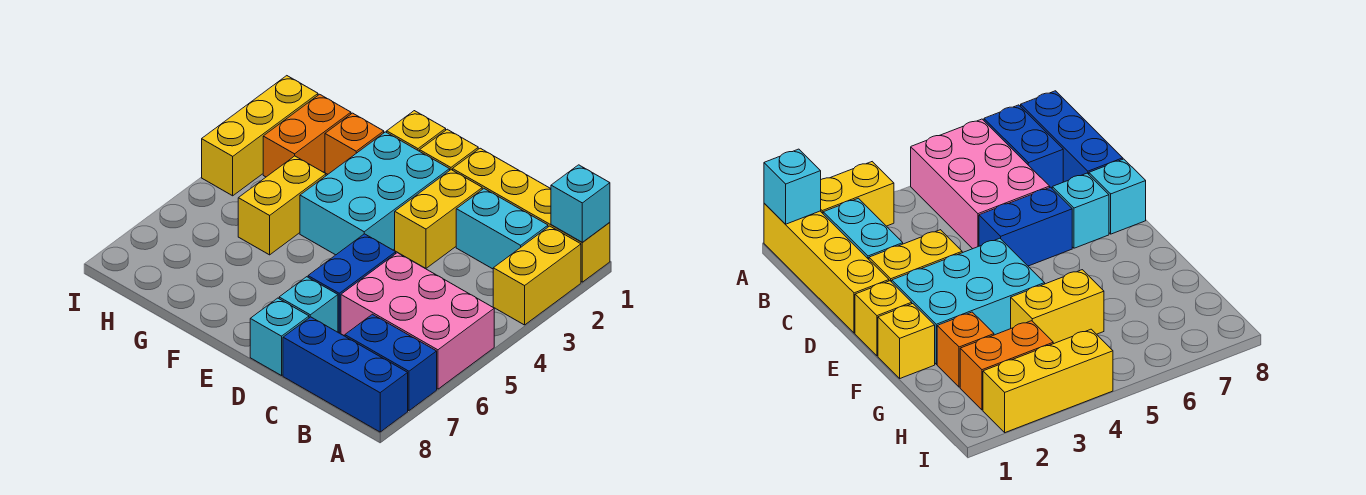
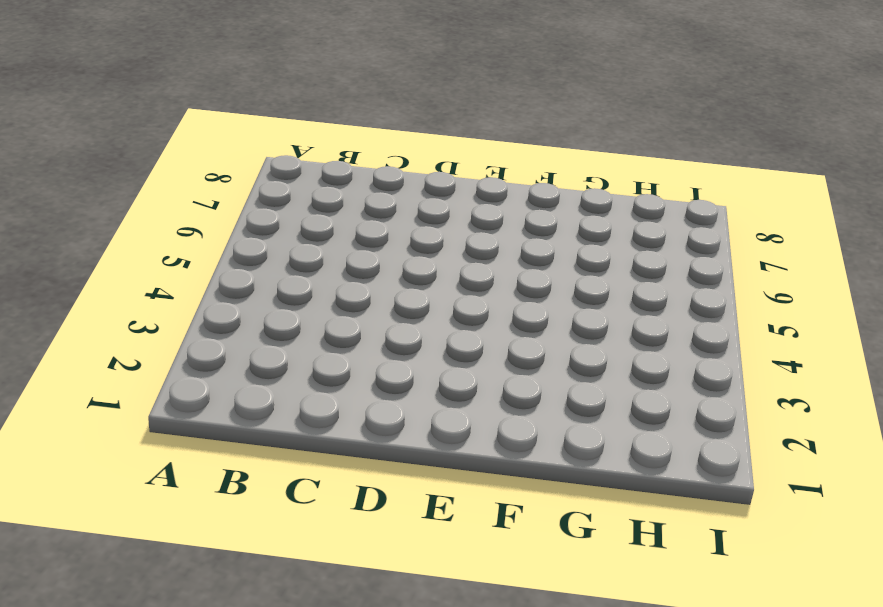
none -> yellow 1x4 brick [453,148,610,282]
none -> yellow 1x2 brick [493,226,581,325]
none -> pink 2x3 brick [341,253,494,389]

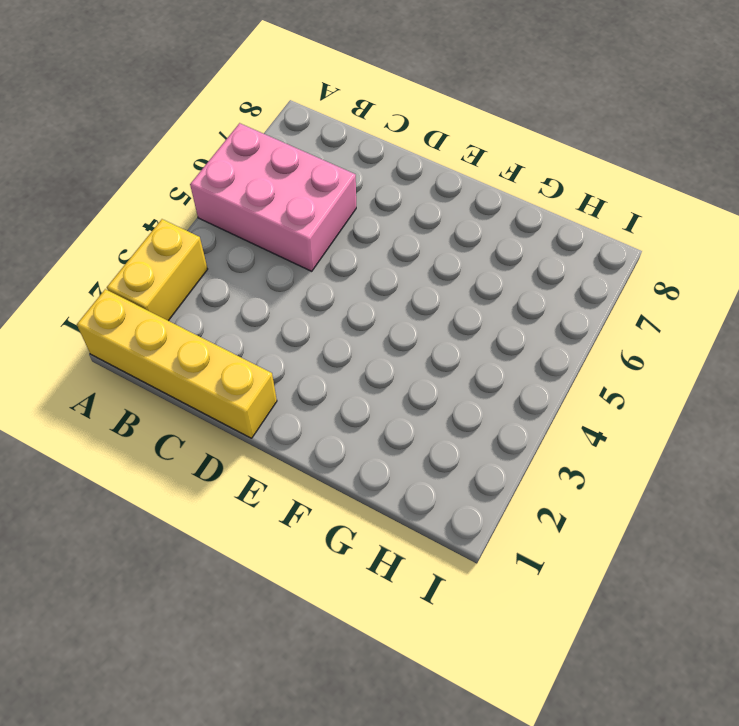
none -> blue 1x2 brick [345,314,437,411]
none -> blue 1x3 brick [283,317,408,432]
none -> cyan 1x2 brick [456,189,548,269]

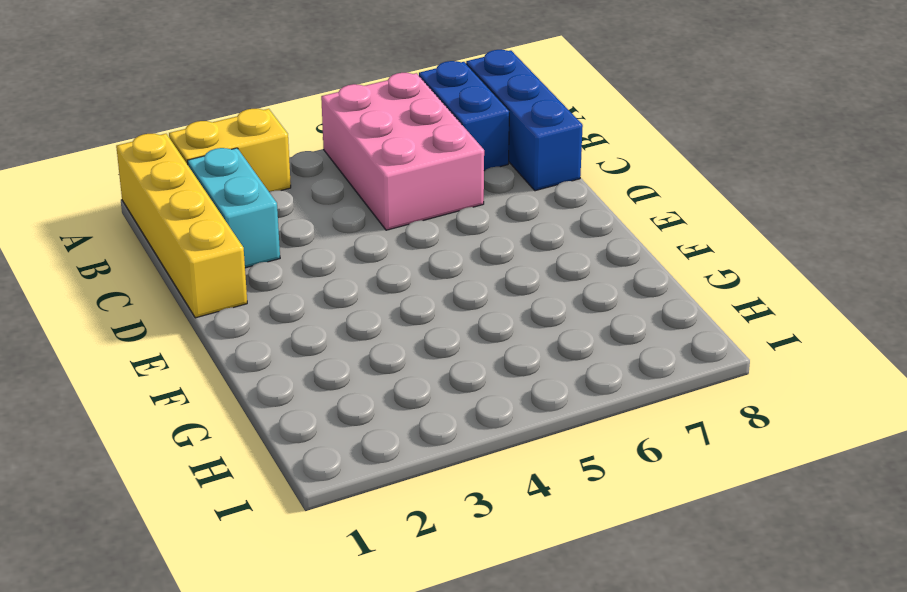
none -> yellow 1x2 brick [395,170,482,269]
none -> blue 1x2 brick [308,234,396,333]
none -> cyan 1x1 brick [279,277,338,332]

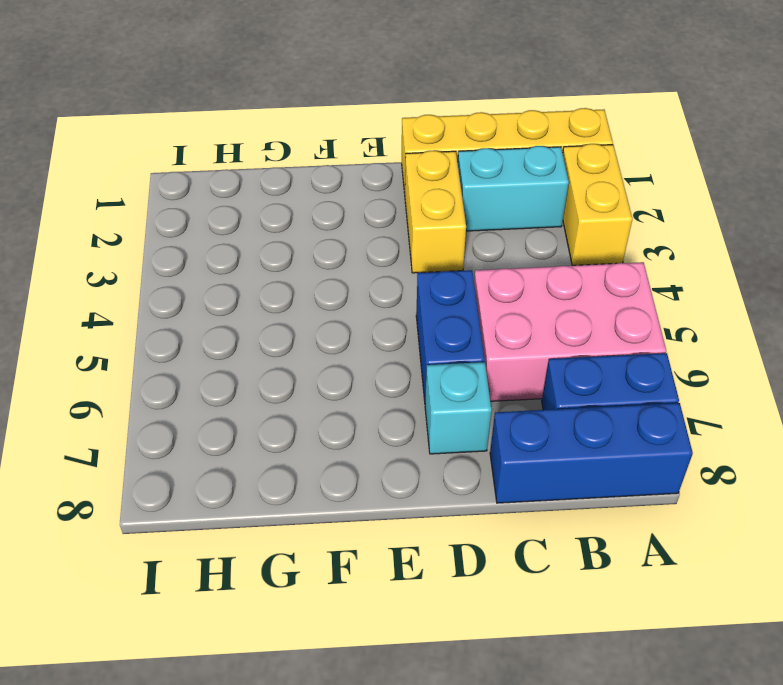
none -> cyan 1x1 brick [250,298,309,376]
none -> yellow 1x1 brick [420,129,478,170]
none -> cyan 2x3 brick [300,132,450,255]

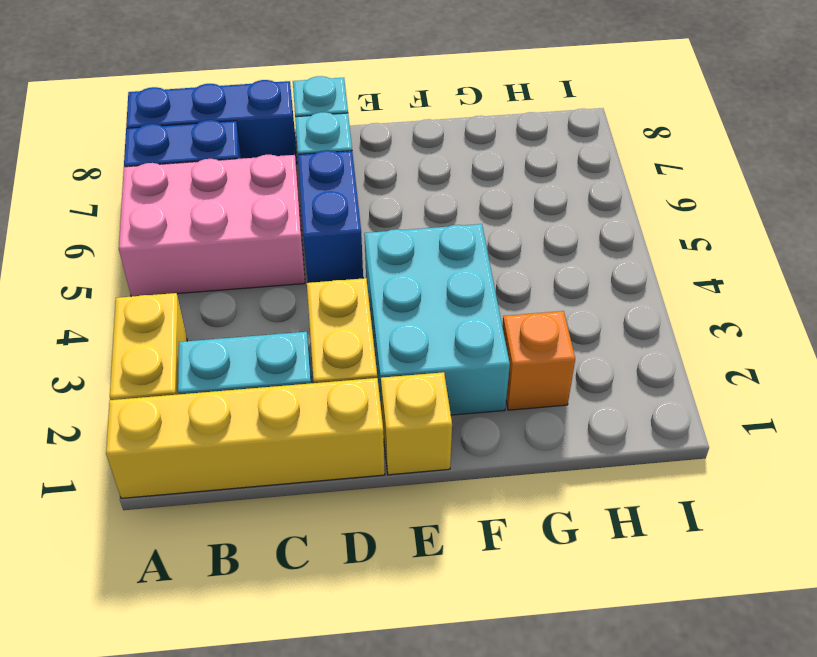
none -> yellow 1x1 brick [387,111,446,151]
none -> yellow 1x2 brick [238,156,326,255]
none -> orange 1x2 brick [263,94,351,177]

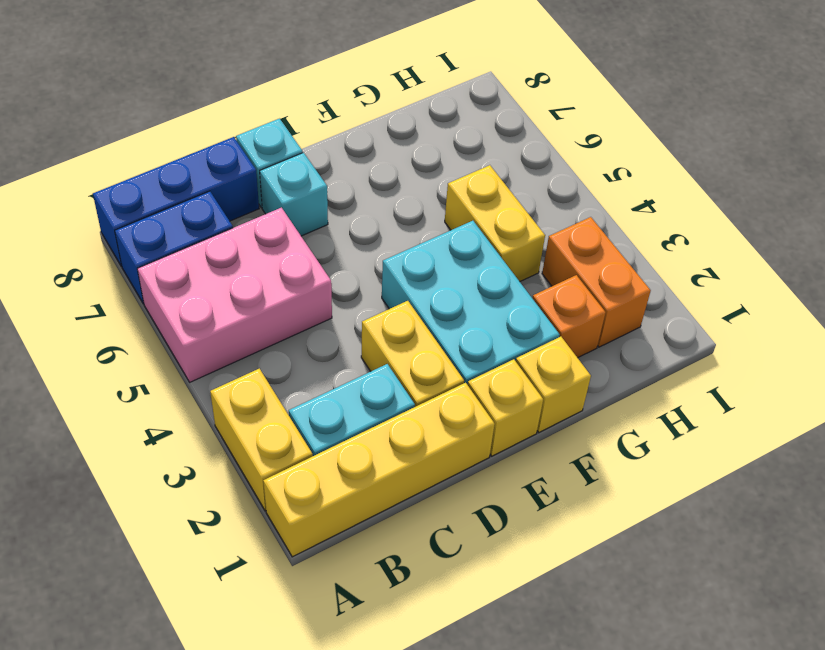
none -> blue 1x2 brick [308,234,396,333]
none -> yellow 1x3 brick [202,76,318,196]
none -> cyan 1x1 brick [551,165,610,242]

